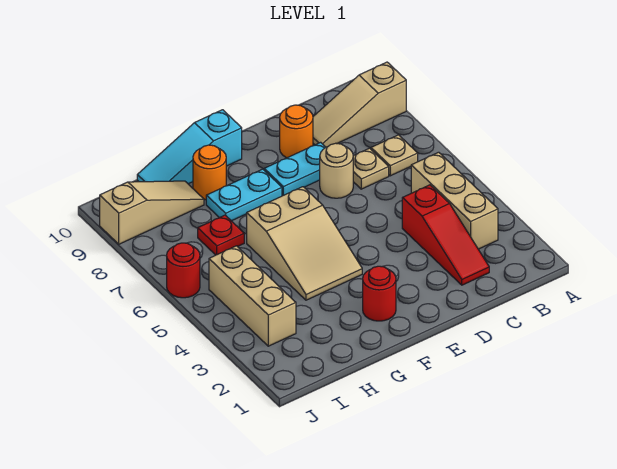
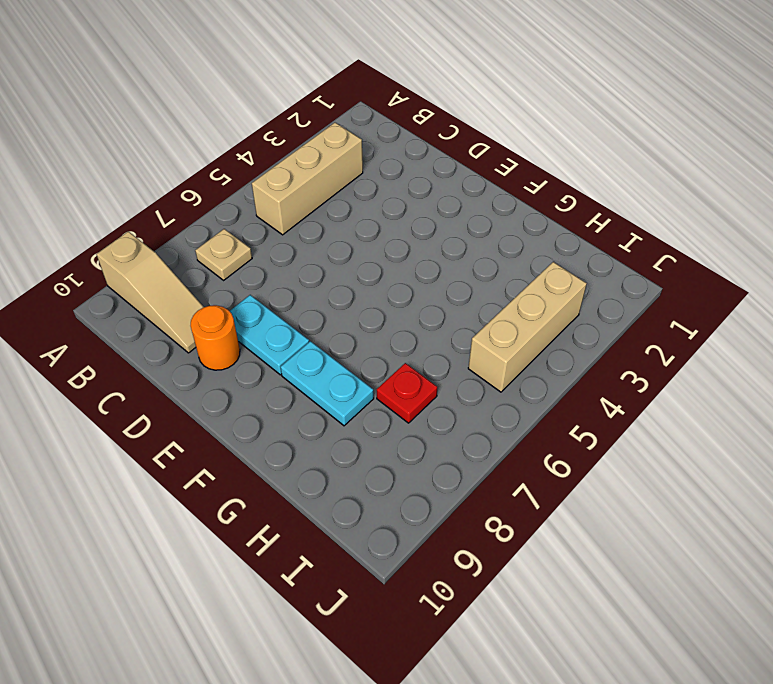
none -> red 1x3 slope [402,185,489,285]
none -> tan 1x1 plate [353,148,389,189]
none -> tan 1x1 round brick [320,143,353,198]

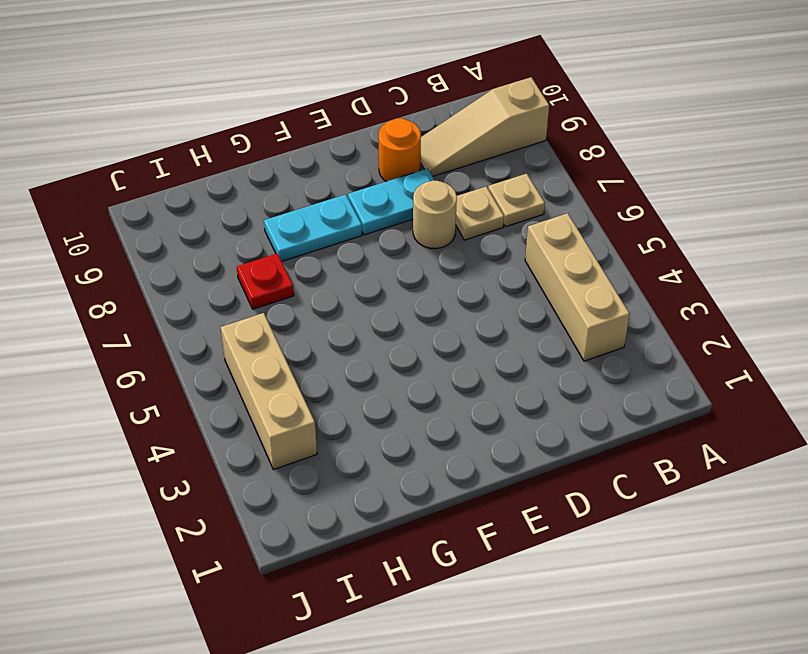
none -> red 1x3 slope [402,185,489,285]
none -> red 1x1 round brick [363,266,396,321]
none -> tan 2x3 slope [247,187,362,300]

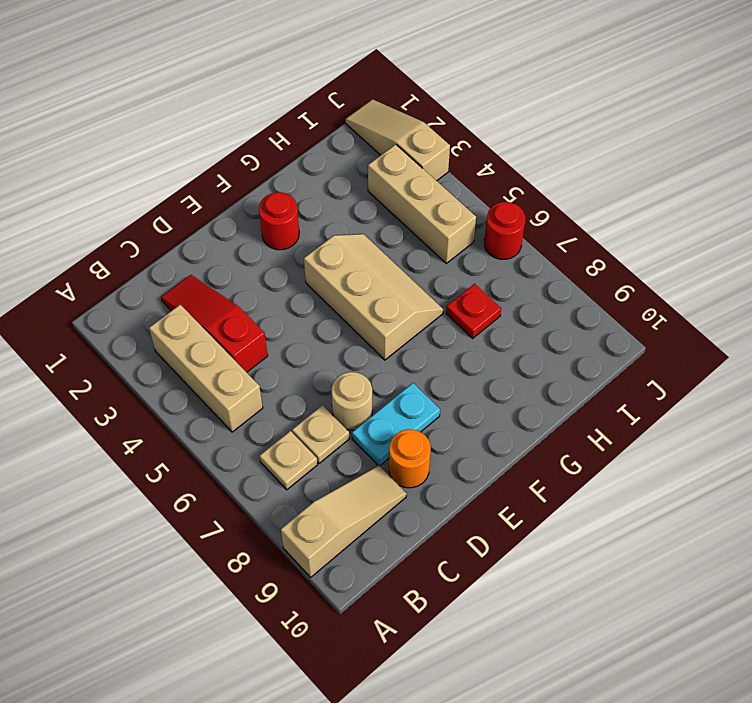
tan 2x3 slope [304,234,444,360] -> tan 2x3 slope turned to [247,187,362,300]
tan 1x3 slope [346,99,450,181] -> tan 1x3 slope turned to [100,181,204,244]
none -> cyan 1x2 plate [206,169,282,221]
none -> cyan 1x3 slope [137,110,242,184]
none -> orange 1x1 round brick [193,145,226,200]

